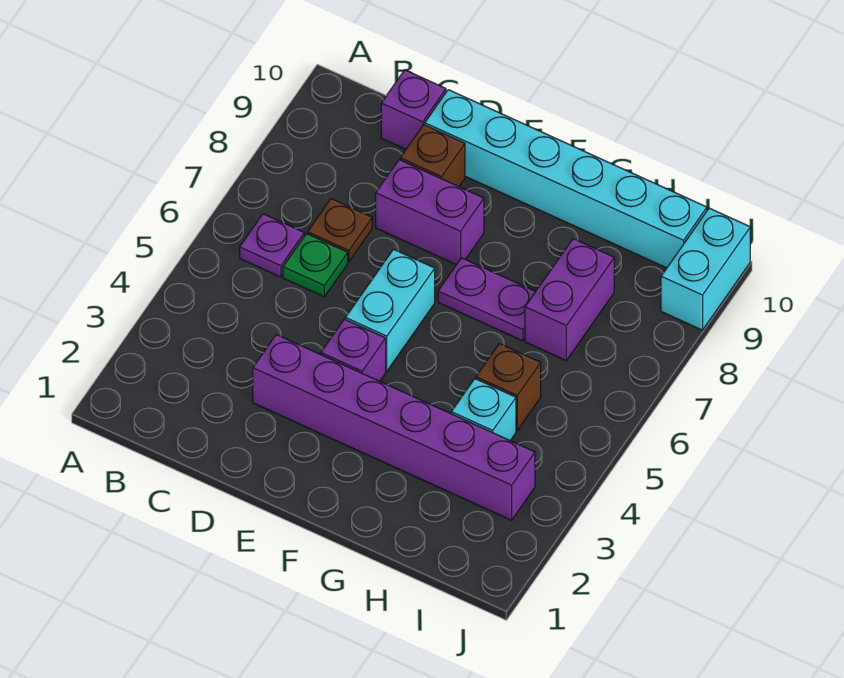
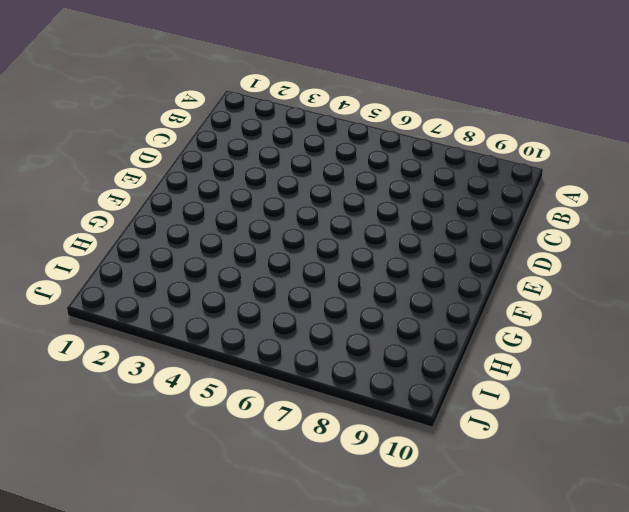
none -> purple 1x1 plate [240,214,304,277]
none -> green 1x1 plate [283,234,348,297]
none -> brown 1x1 plate [308,199,372,262]

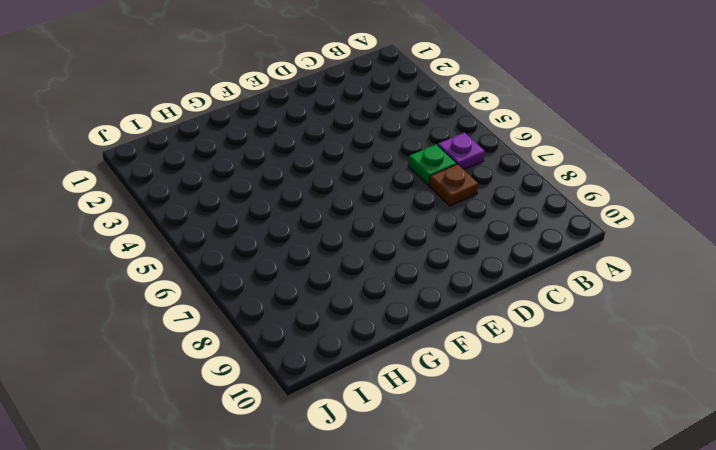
none -> purple 1x1 brick [381,70,446,149]
none -> purple 1x6 brick [253,335,535,520]
none -> purple 1x2 brick [376,160,484,265]

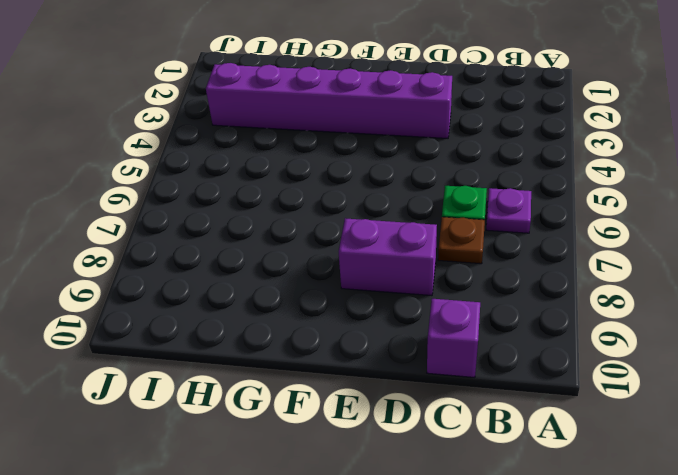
none -> brown 1x1 brick [400,125,465,186]
none -> cyan 1x6 brick [425,90,707,268]
none -> purple 1x1 brick [321,319,386,381]

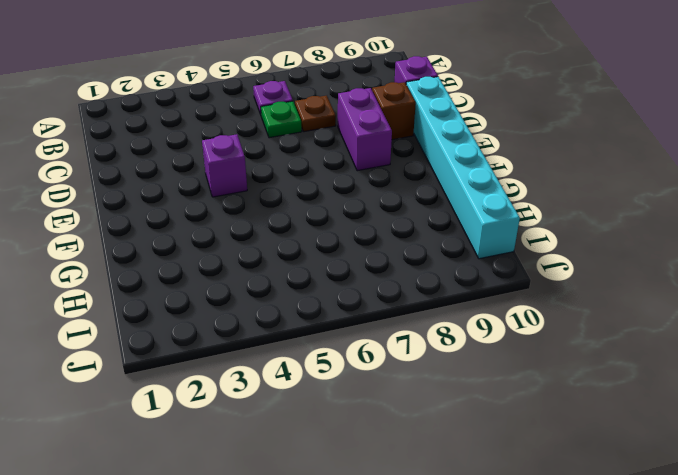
none -> purple 1x6 brick [253,335,535,520]
none -> cyan 1x2 brick [345,249,435,371]
none -> purple 1x2 plate [438,258,536,341]

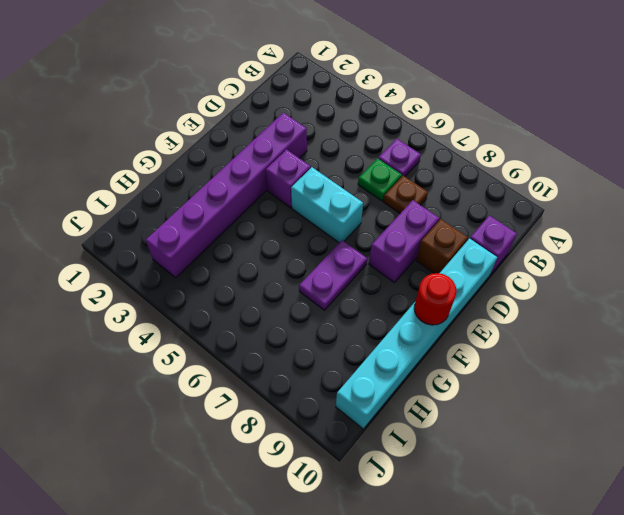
red 1x1 round brick [414,273,457,325] -> none
none -> cyan 1x1 brick [451,379,516,440]
none -> brown 1x1 brick [476,344,541,430]
none -> purple 1x2 brick [525,239,614,360]

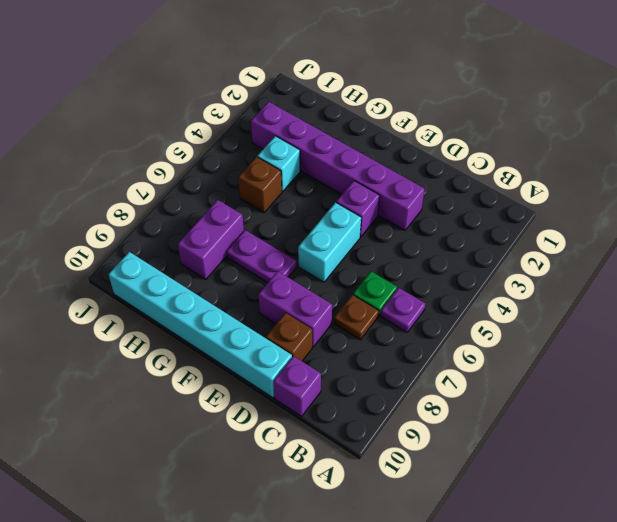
none -> cyan 1x2 brick [661,208,750,330]

